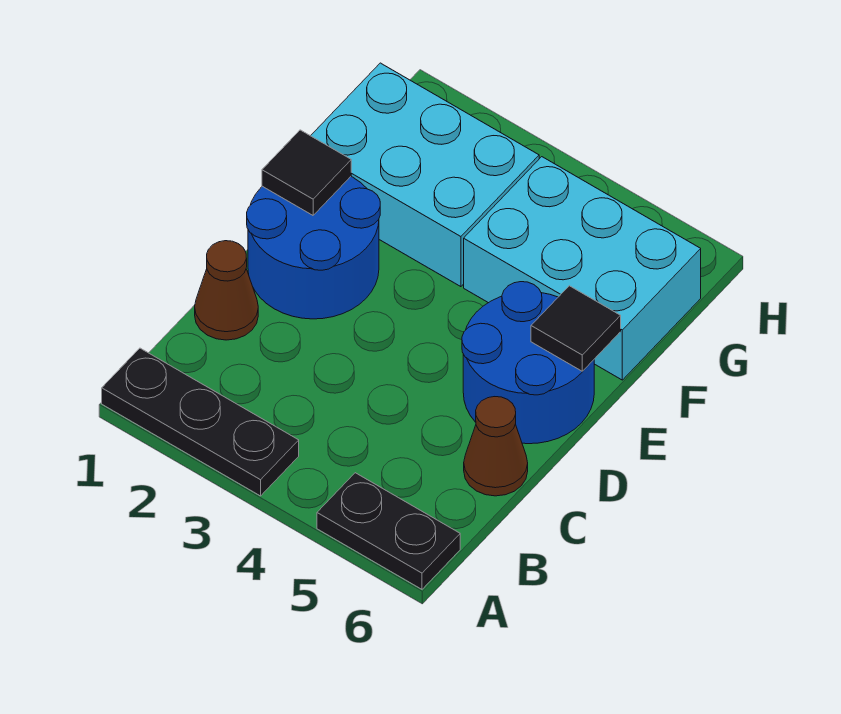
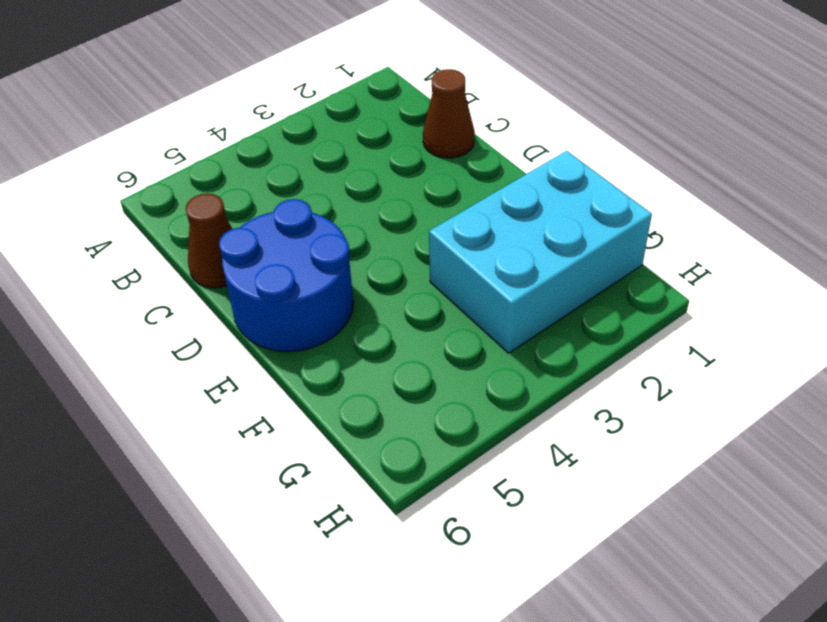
none -> black 1x3 plate [102,348,299,496]
none -> black 1x2 plate [317,473,460,589]

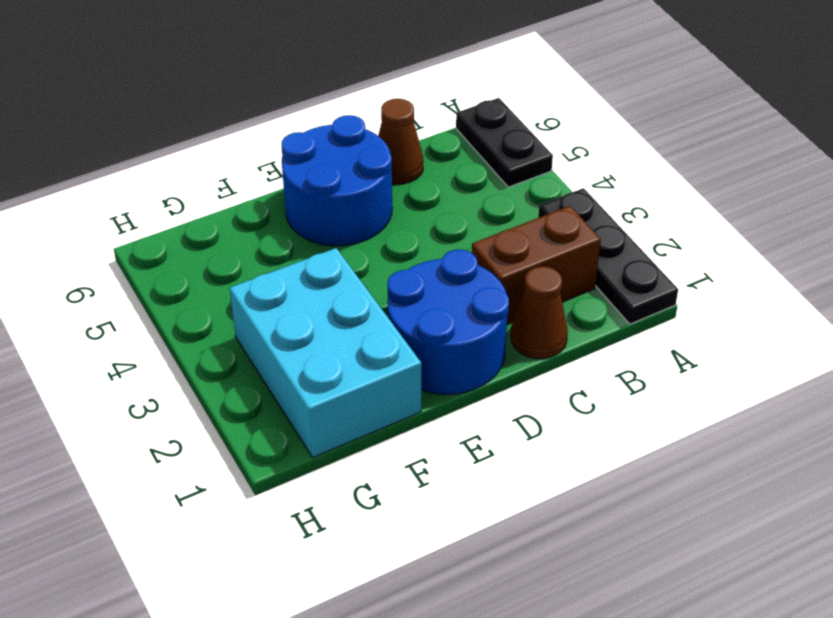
brown 1x2 brick [472,206,601,324] -> none
none -> cyan 2x3 brick [464,157,701,380]
none -> black 1x1 tile [262,130,351,215]

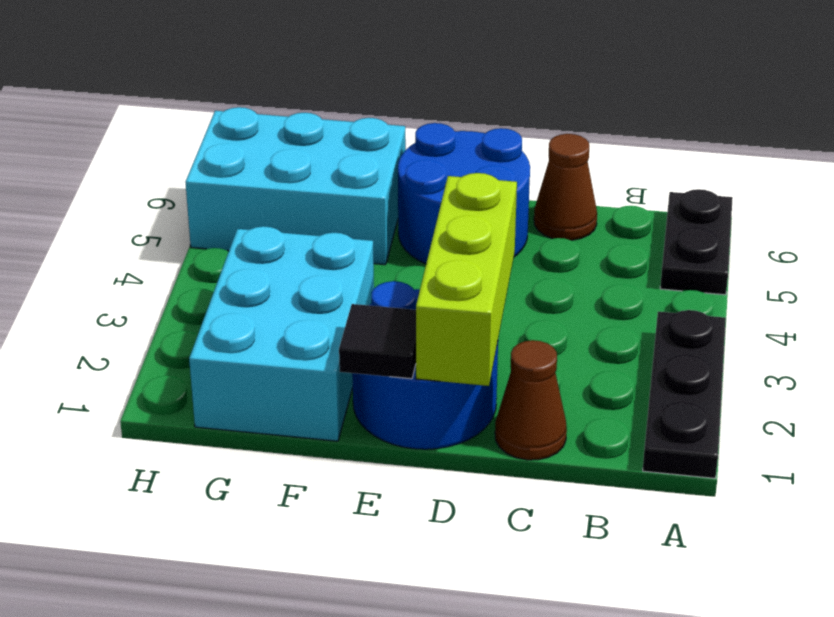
lime 1x3 brick [416,173,517,386] -> none
cyan 2x3 brick [185,107,406,265] -> cyan 2x3 brick turned to [464,157,701,380]
none -> black 1x1 tile [531,286,621,371]

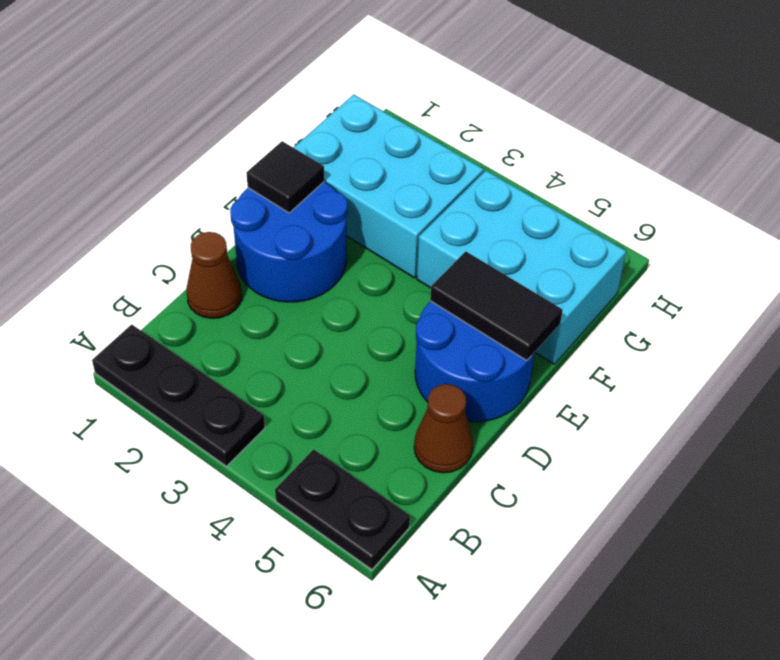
black 1x2 tile [430,251,563,361] -> black 1x1 tile [531,286,621,371]

